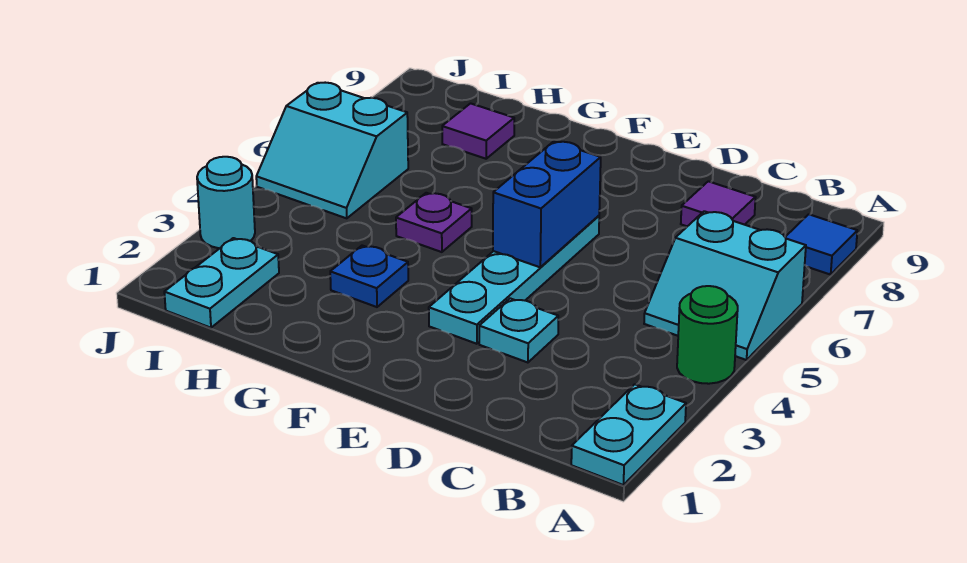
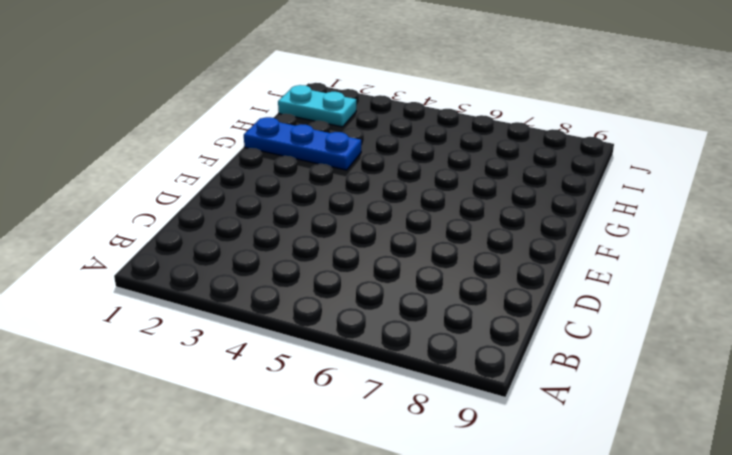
blue 1x3 plate [244,117,361,170] -> blue 1x1 plate [330,246,408,307]
none -> cyan 1x2 plate [571,384,686,485]
none -> green 1x1 round brick [677,286,738,384]
none -> cyan 2x2 slope [644,211,806,360]

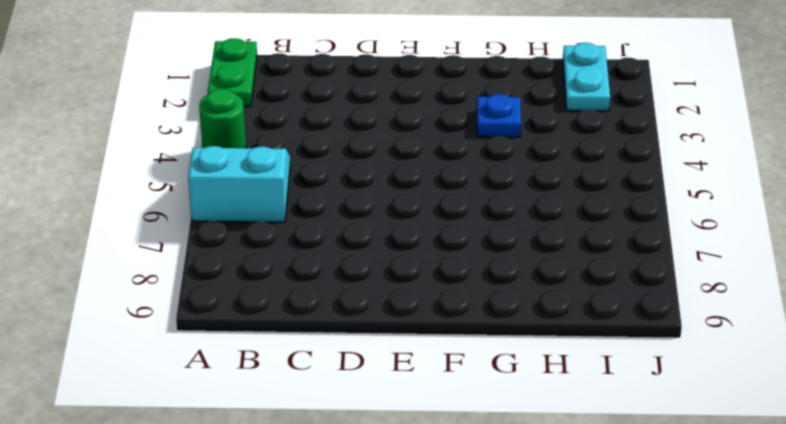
green 1x2 plate [208,39,257,107] -> cyan 1x2 plate [571,384,686,485]
none -> blue 1x1 tile [785,214,857,275]
none -> purple 1x1 tile [681,181,756,226]
none -> cyan 1x1 plate [479,298,558,363]

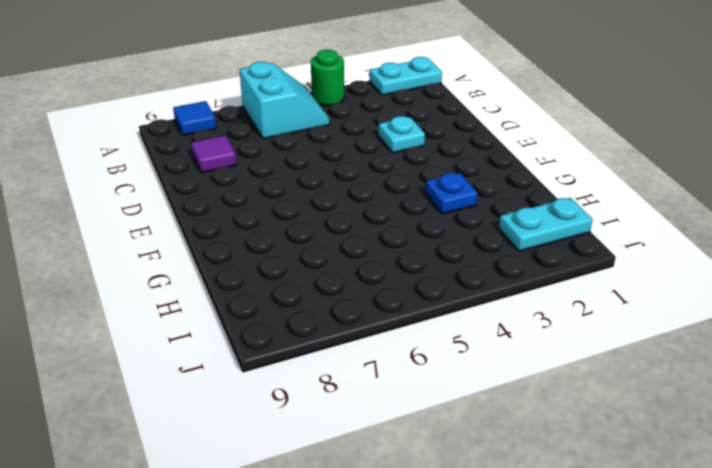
none -> cyan 1x4 plate [429,216,599,344]
none -> purple 1x1 plate [396,193,472,252]
none -> purple 1x1 tile [442,103,514,159]

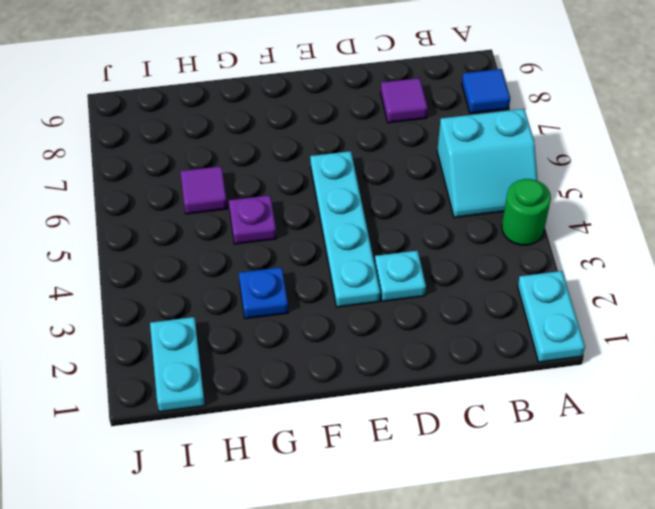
purple 1x1 tile [180,166,227,214] -> purple 1x1 tile moved to [442,103,514,159]
none -> cyan 2x2 slope [256,83,408,218]
none -> cyan 1x1 round brick [197,157,255,248]
none -> blue 1x2 brick [493,141,601,267]

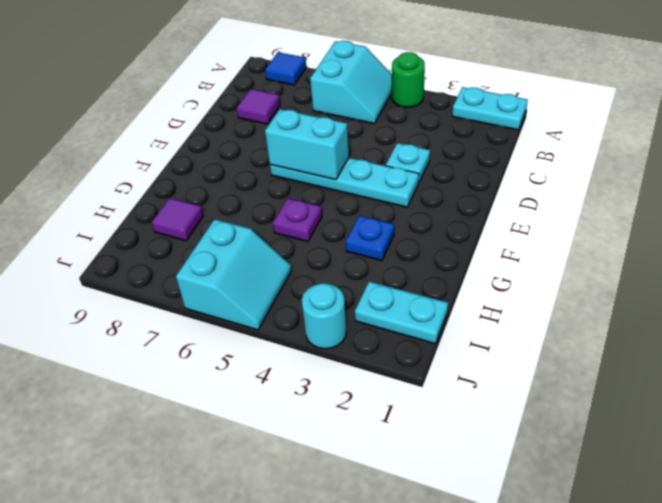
cyan 1x2 brick [265,109,349,180] -> blue 1x2 brick [493,141,601,267]

